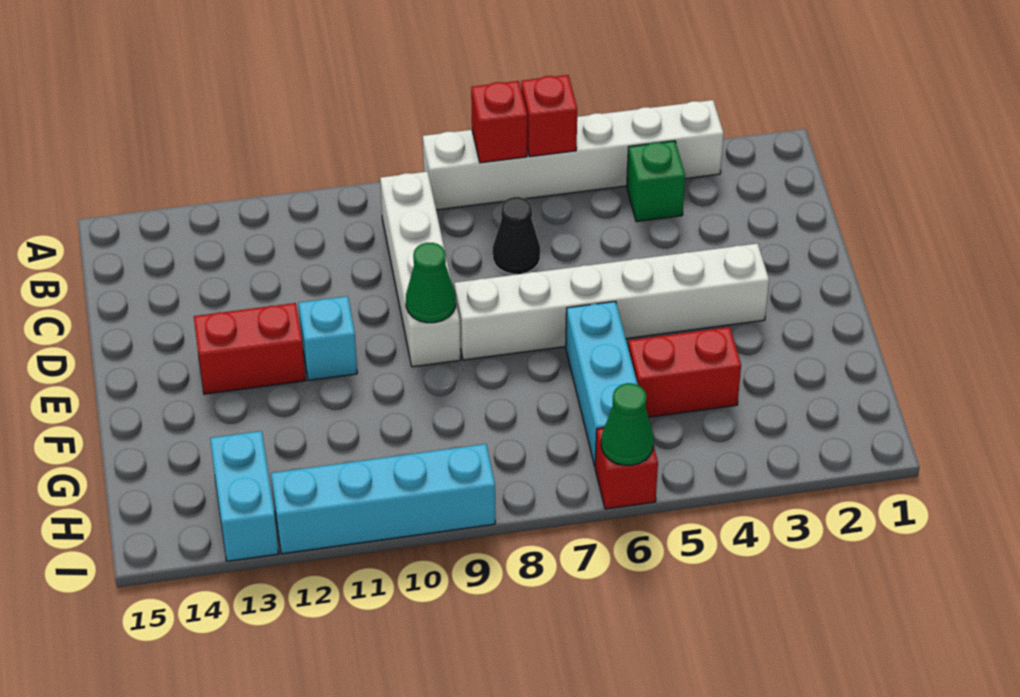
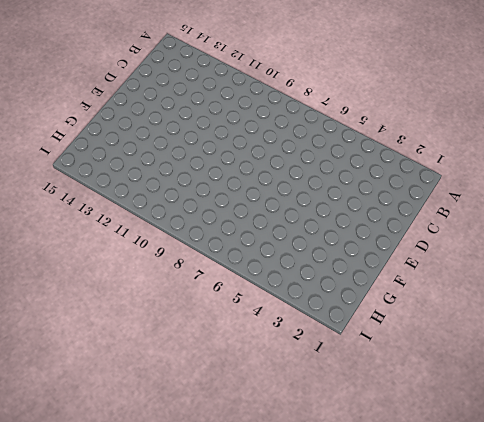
none -> white 1x6 brick [423,100,724,210]
none -> green 1x1 brick [627,141,685,222]
none -> white 1x4 brick [380,172,461,367]

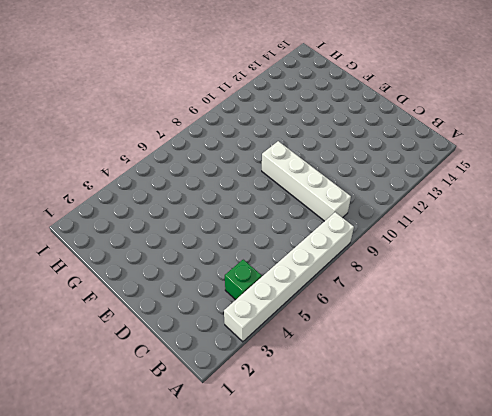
none -> black 1x1 cone [493,197,540,274]
none -> white 1x6 brick [454,243,769,360]
none -> cyan 1x1 brick [299,296,357,380]

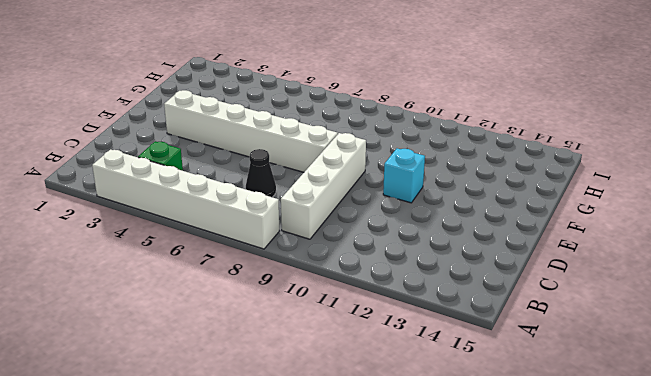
none -> red 1x2 brick [194,303,306,394]
none -> cyan 1x3 brick [566,301,638,466]
none -> red 1x2 brick [628,327,741,417]

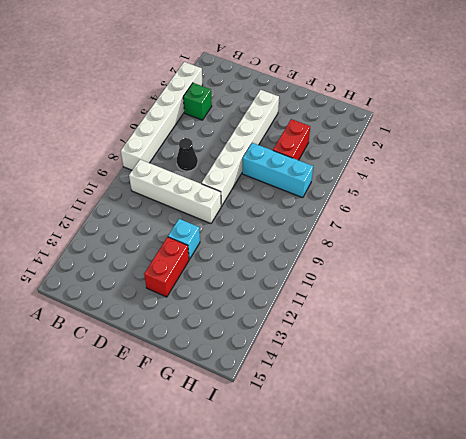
none -> cyan 1x2 brick [210,431,279,561]
none -> red 1x1 brick [595,428,658,509]
none -> cyan 1x4 brick [271,444,495,554]

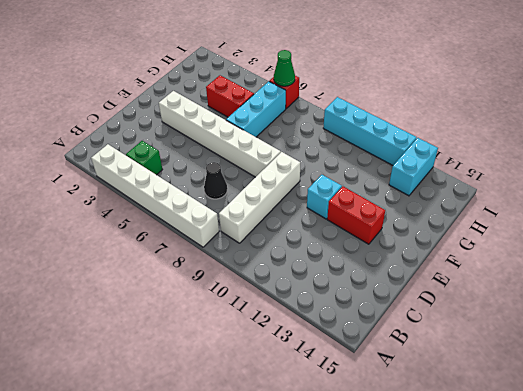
none -> red 1x1 brick [521,75,577,157]
none -> red 1x1 brick [471,81,527,163]
none -> green 1x1 cone [406,243,456,323]

